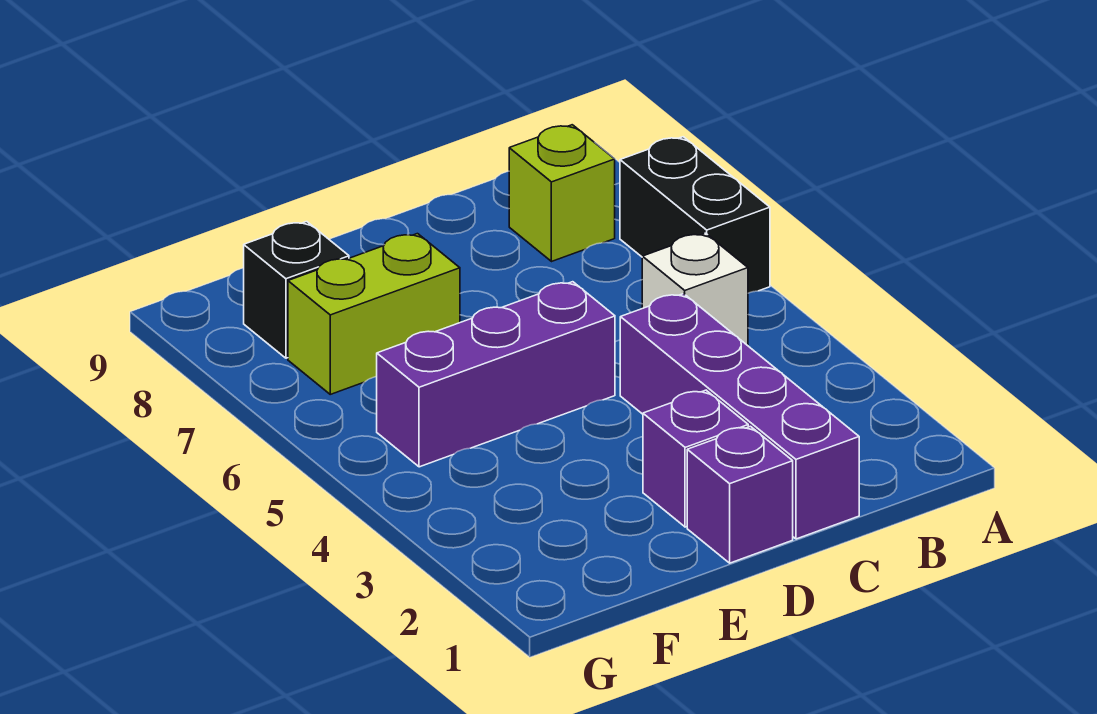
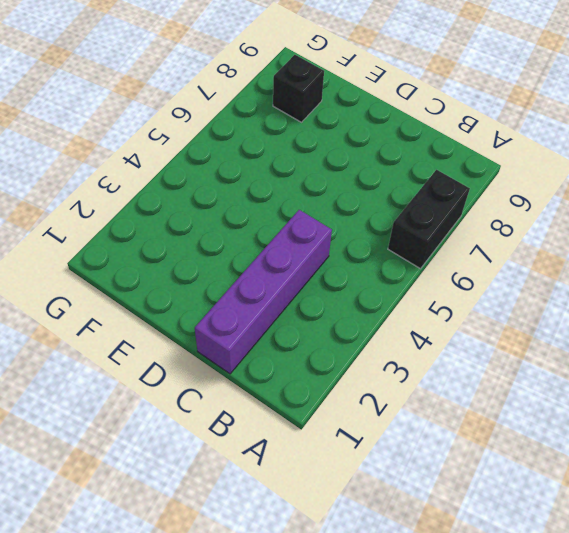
none -> white 1x1 brick [642,233,748,346]
none -> lime 1x1 brick [509,125,615,262]

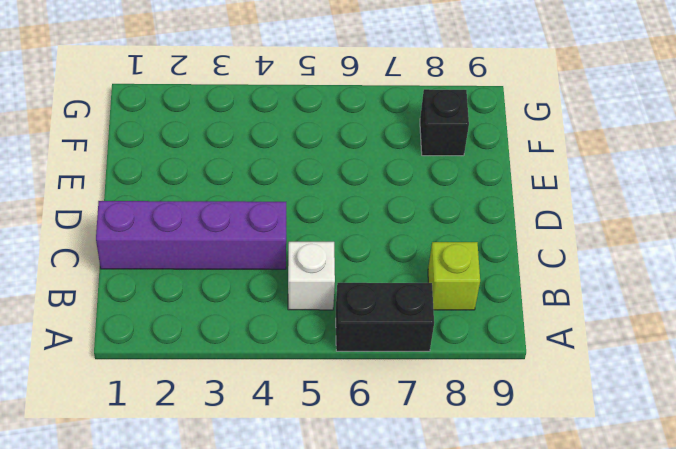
none -> purple 1x1 brick [687,426,793,563]
none -> purple 1x1 brick [643,390,748,527]

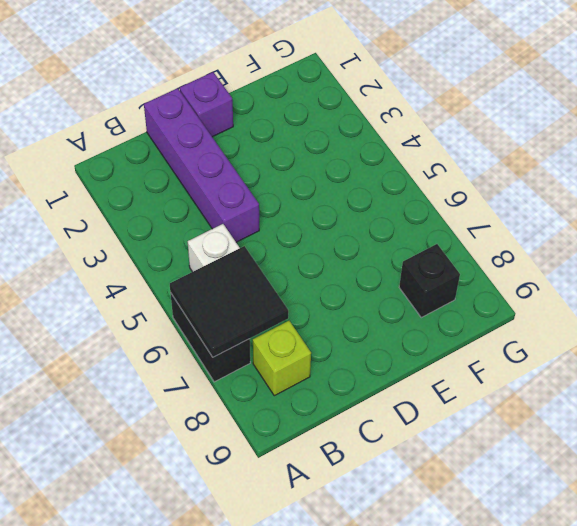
black 2x2 tile [170,246,288,357] -> none
none -> purple 1x1 brick [643,390,748,527]
none -> purple 1x3 brick [377,282,615,467]

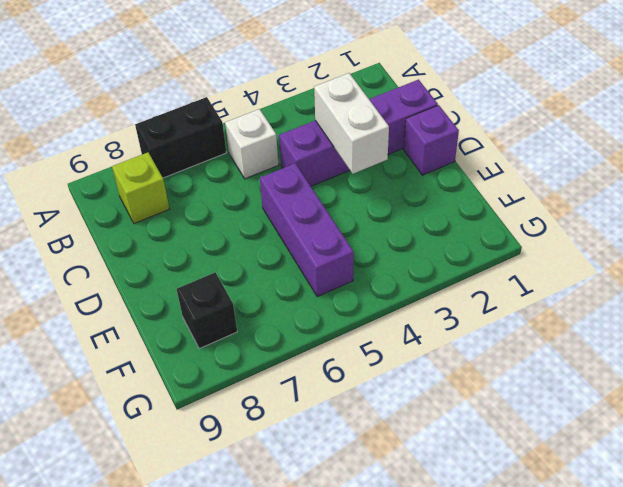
white 1x2 brick [314,73,389,174] -> none
none -> purple 1x1 brick [643,390,748,527]
none -> lime 1x2 brick [288,234,460,394]

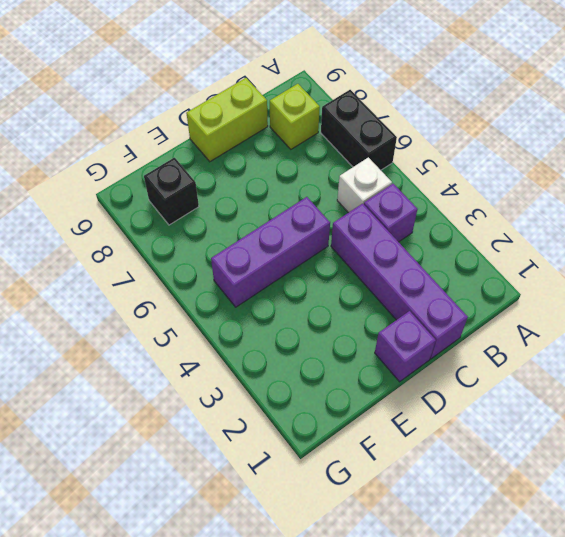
purple 1x1 brick [364,184,418,242] -> purple 1x1 brick moved to [643,390,748,527]
lime 1x2 brick [186,78,268,162] -> lime 1x2 brick moved to [288,234,460,394]

